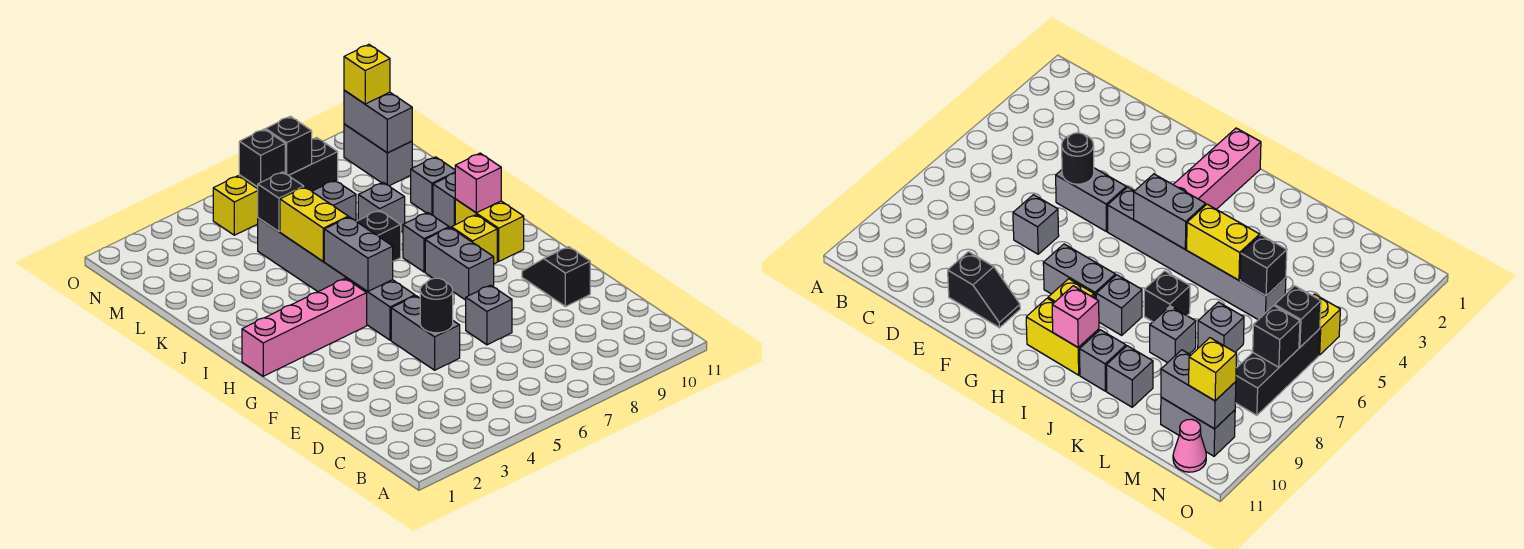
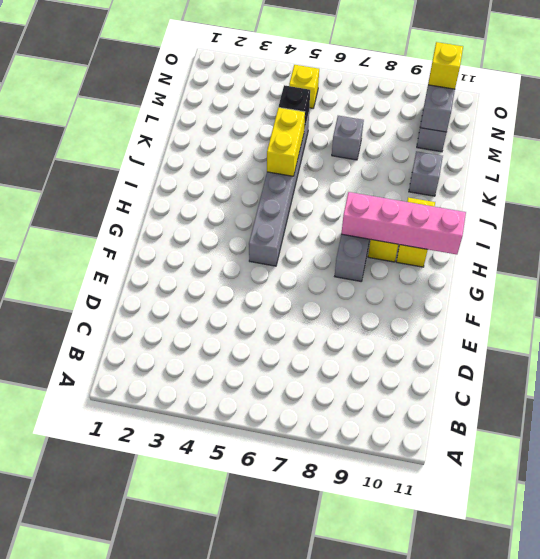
pink 1x4 brick [341,192,466,254] -> pink 1x4 brick moved to [242,278,367,376]
none -> grey 1x2 brick [391,296,460,370]
none -> grey 1x1 brick [466,285,512,345]
none -> black 1x2 slope [522,247,590,307]

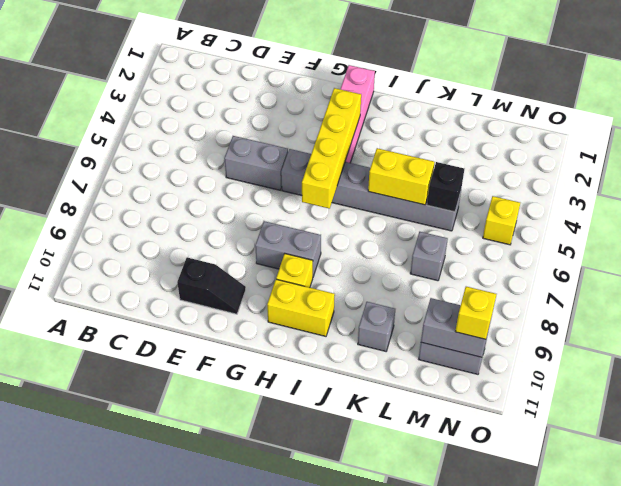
yellow 1x4 brick [302,88,361,209] -> grey 1x2 brick [324,217,393,292]
none -> grey 1x1 brick [466,285,512,345]
none -> grey 1x1 brick [403,213,449,272]
none -> black 1x1 brick [356,210,401,261]

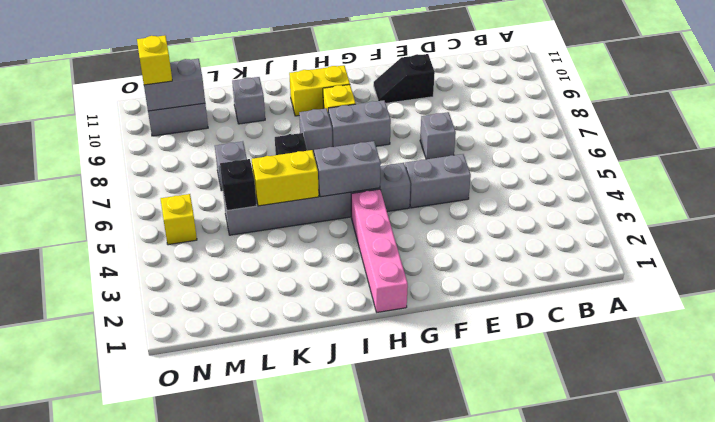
none -> grey 1x1 brick [433,173,455,228]
none -> grey 1x1 brick [358,182,405,232]
none -> black 1x3 brick [239,138,338,191]

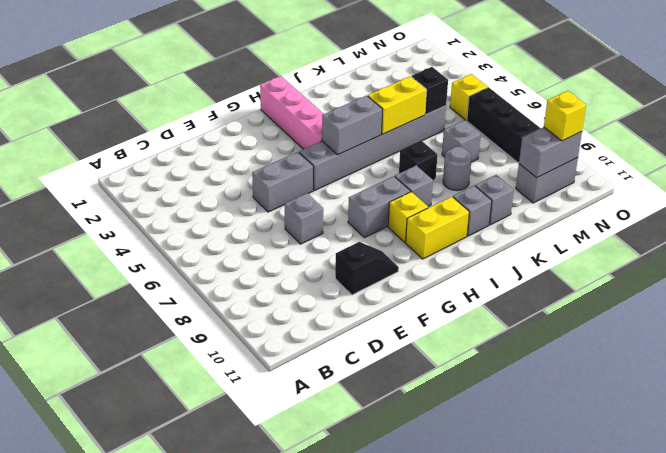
grey 1x1 round brick [443,147,472,191] -> grey 1x1 brick [358,182,405,232]
none -> pink 1x1 cone [1173,419,1206,472]
none -> black 1x1 round brick [420,278,453,333]
none -> pink 1x1 brick [455,153,501,213]

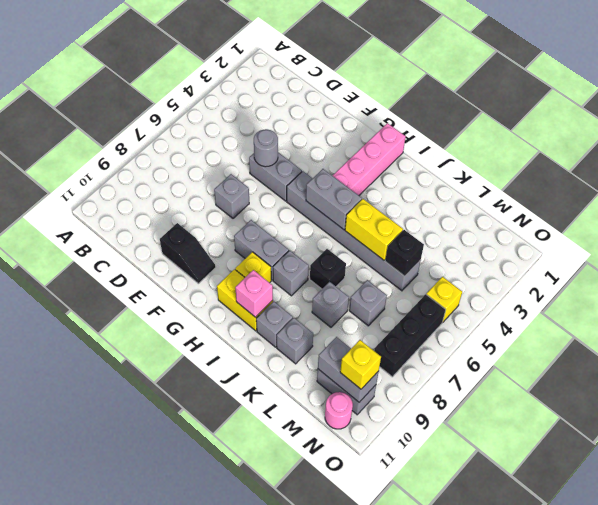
grey 1x1 round brick [254,129,278,167] -> black 1x1 round brick [420,278,453,333]
pink 1x1 round brick [325,392,353,429] -> pink 1x1 cone [1173,419,1206,472]
none -> black 1x1 brick [239,129,285,187]
none -> black 1x1 brick [266,116,312,175]

